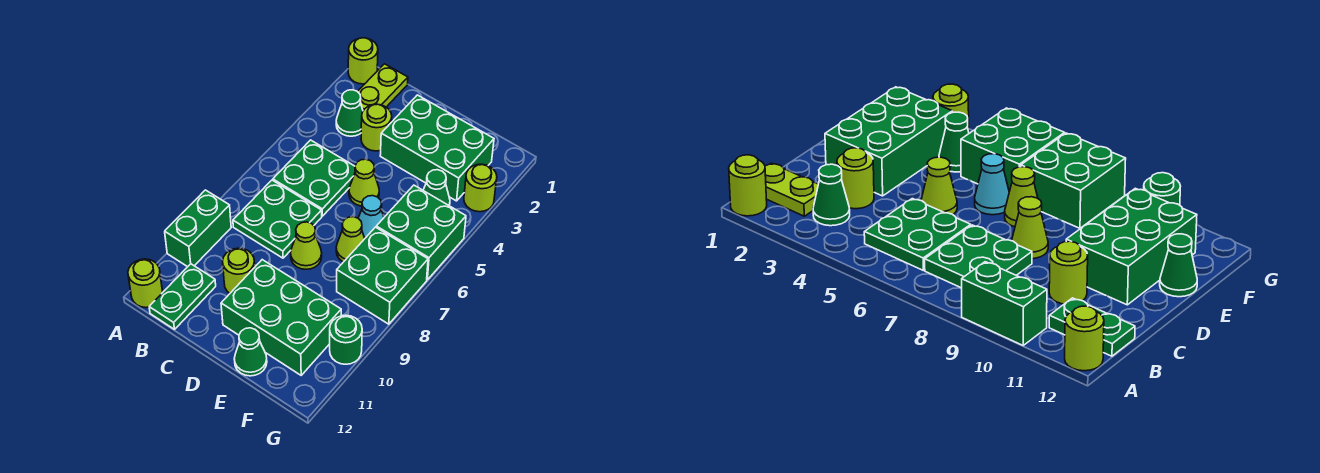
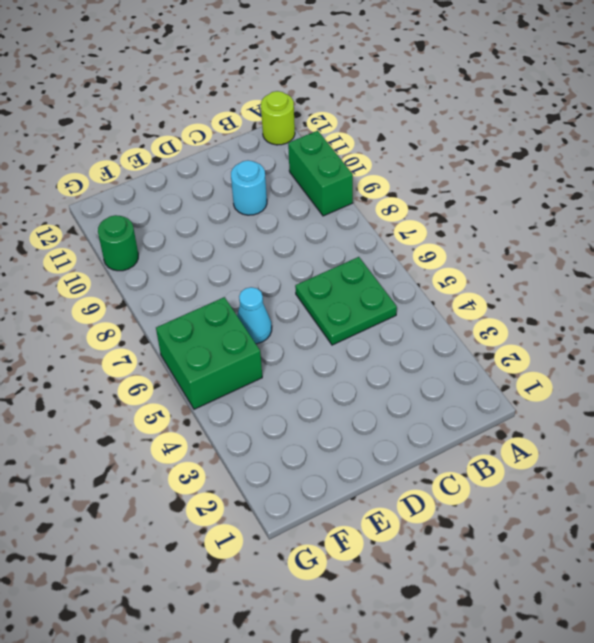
cyan 1x1 round brick [231,160,267,215] -> lime 1x1 round brick [223,248,255,293]
none -> lime 1x1 round brick [348,38,378,84]
none -> lime 1x2 plate [357,64,408,111]
none -> green 1x1 cone [336,90,363,136]

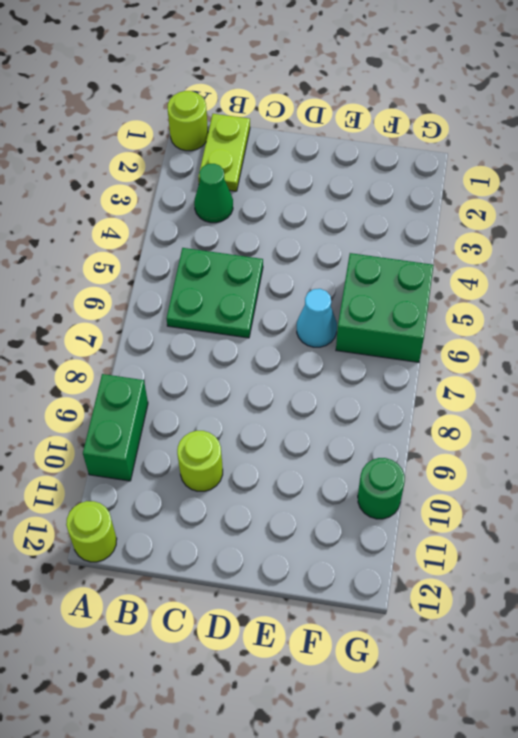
none -> green 2x2 plate [233,180,322,258]
none -> green 1x2 plate [149,264,216,329]
none -> lime 1x1 round brick [361,104,392,151]

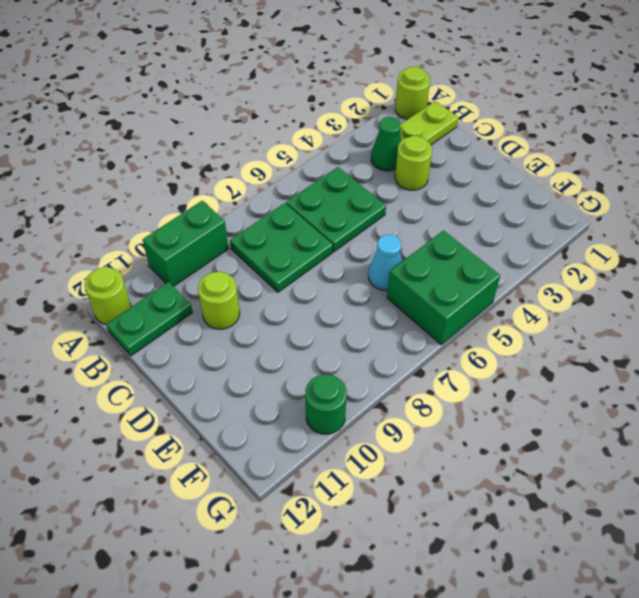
none -> green 2x3 brick [380,95,494,201]
none -> lime 1x1 cone [349,159,379,206]
none -> lime 1x1 cone [291,222,322,269]

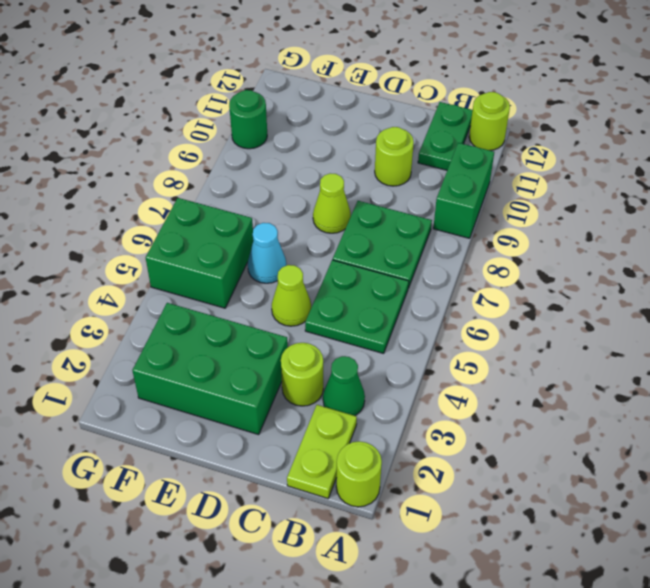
none -> green 2x3 brick [221,260,341,375]
none -> lime 1x1 cone [336,217,365,262]
none -> green 1x1 cone [234,328,267,376]

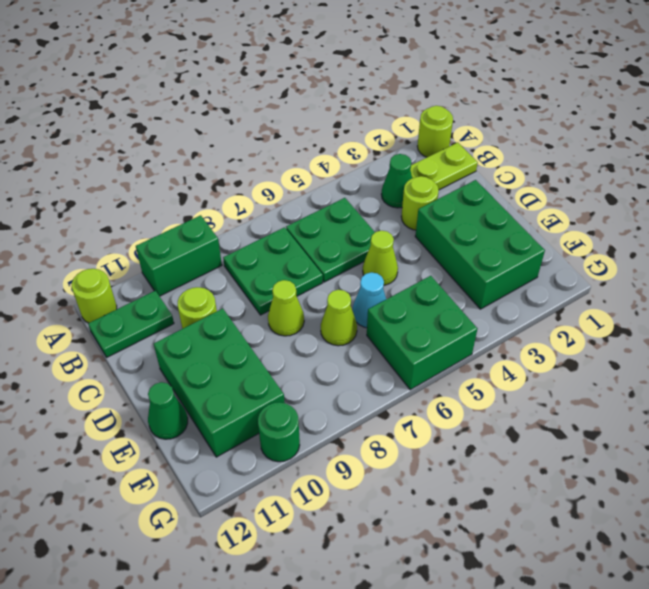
none -> green 1x1 cone [423,170,450,206]
none -> green 2x2 brick [337,227,428,324]
none -> lime 1x1 round brick [464,164,497,212]

